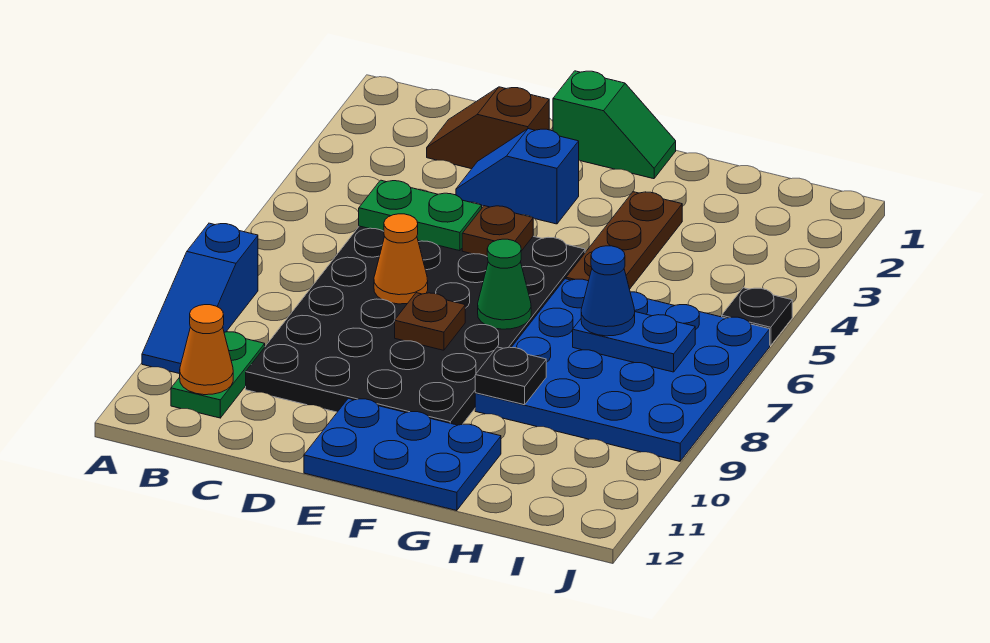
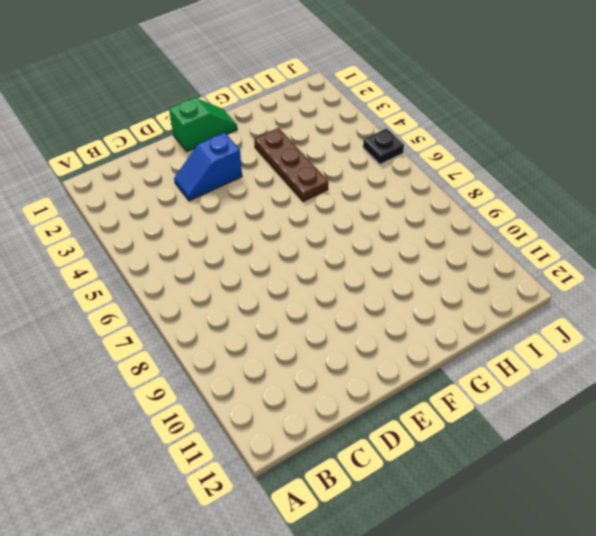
none -> blue 1x3 slope [142,223,258,374]
none -> green 1x2 plate [171,332,265,418]
none -> brown 1x2 slope [427,87,549,169]

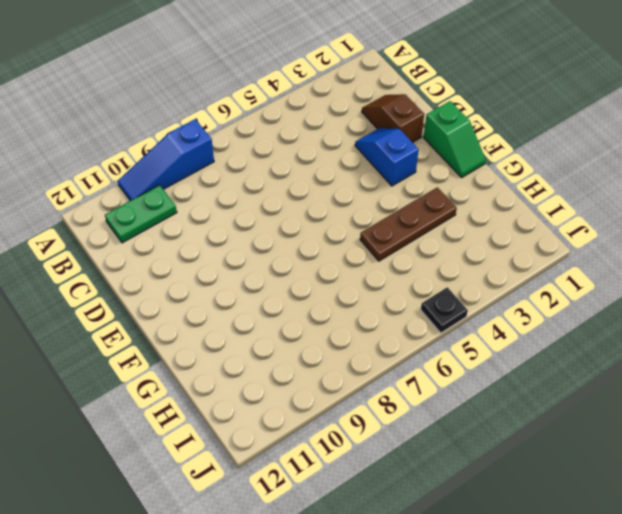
none -> black 4x6 plate [246,226,585,425]
none -> blue 2x3 plate [304,398,501,511]
none -> blue 4x4 plate [475,279,770,461]

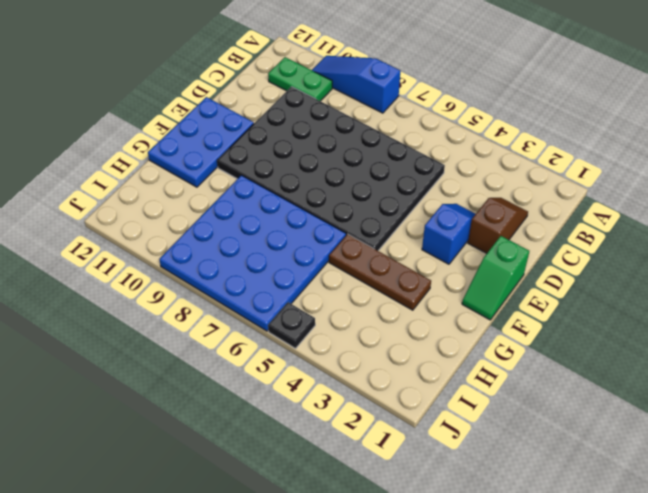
none -> orange 1x1 cone [180,305,233,395]
none -> green 1x2 plate [359,180,482,251]
none -> orange 1x1 cone [374,214,428,304]

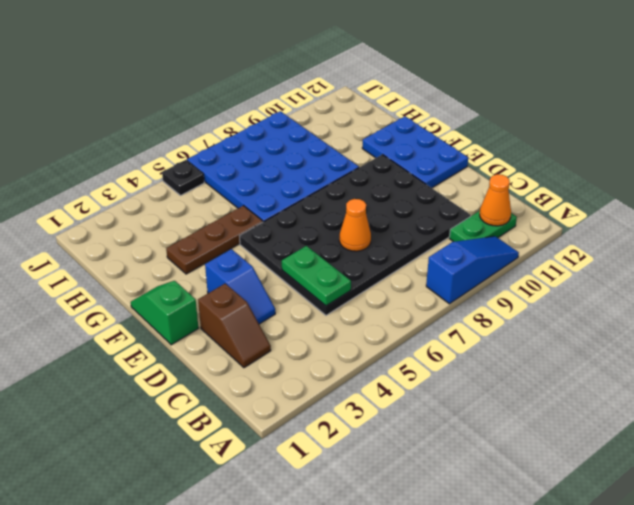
none -> brown 1x1 plate [462,206,533,256]
none -> brown 1x1 plate [395,293,465,350]
none -> green 1x1 cone [478,239,531,329]

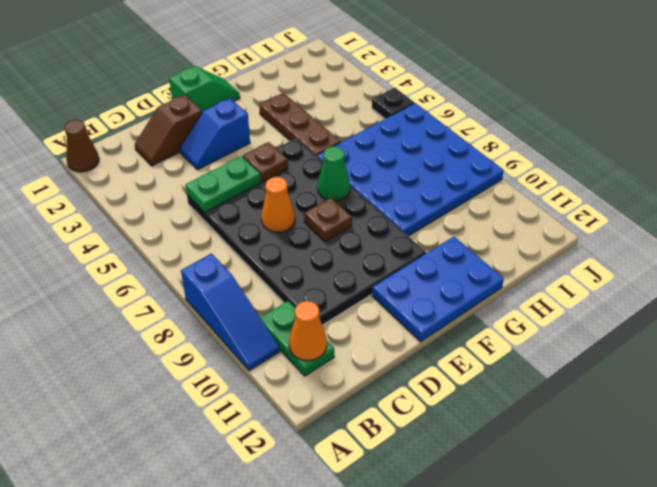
brown 1x1 cone [64,120,99,172] -> none
none -> black 1x1 plate [475,347,546,405]
none -> blue 1x2 plate [573,312,695,372]
none -> blue 1x1 cone [581,246,635,336]

